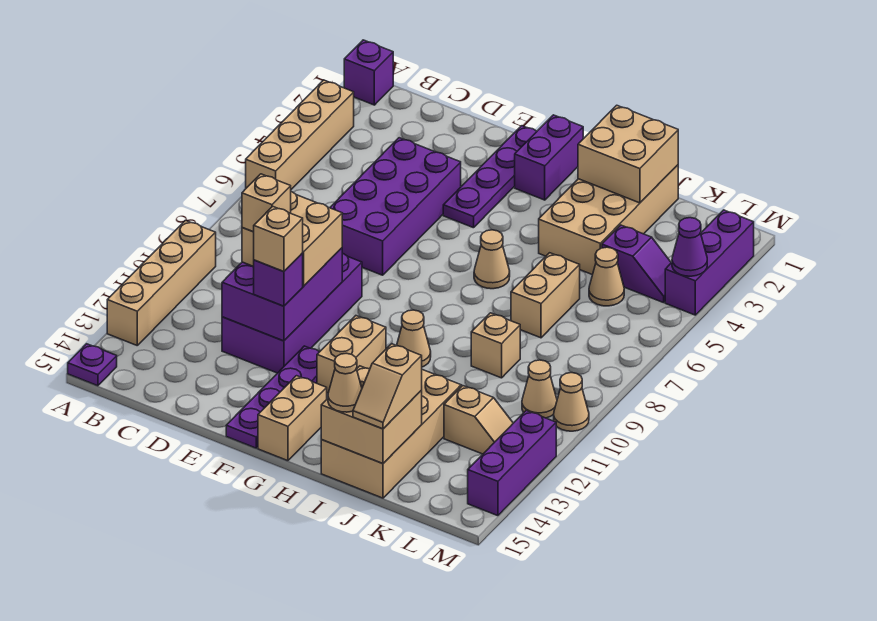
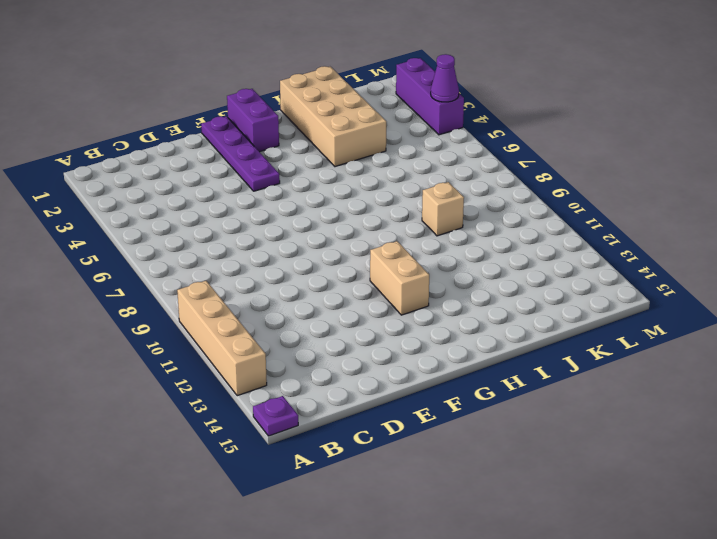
none -> purple 1x1 brick [344,40,393,105]
none -> tan 1x4 brick [246,80,354,189]
none -> purple 2x4 brick [330,138,461,275]
none -> purple 2x4 brick [222,253,362,373]

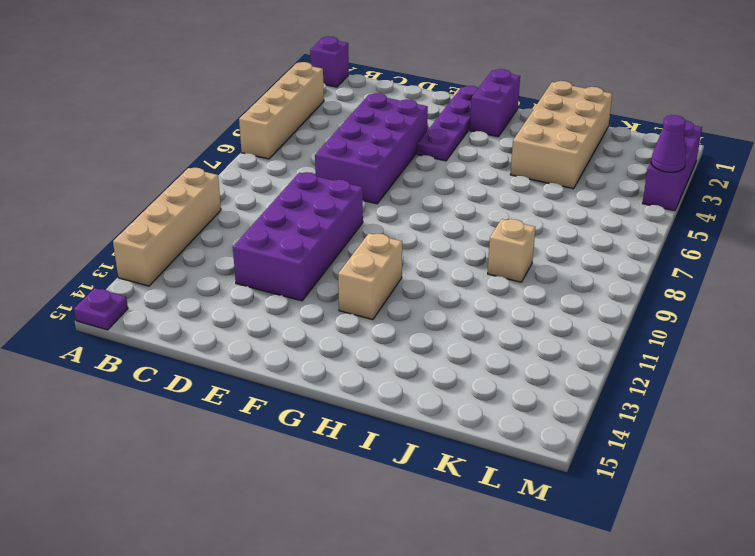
none -> purple 1x4 plate [226,346,319,448]
none -> tan 1x2 brick [258,376,327,461]
none -> tan 1x1 cone [474,230,510,289]
none -> tan 1x1 cone [397,310,431,367]

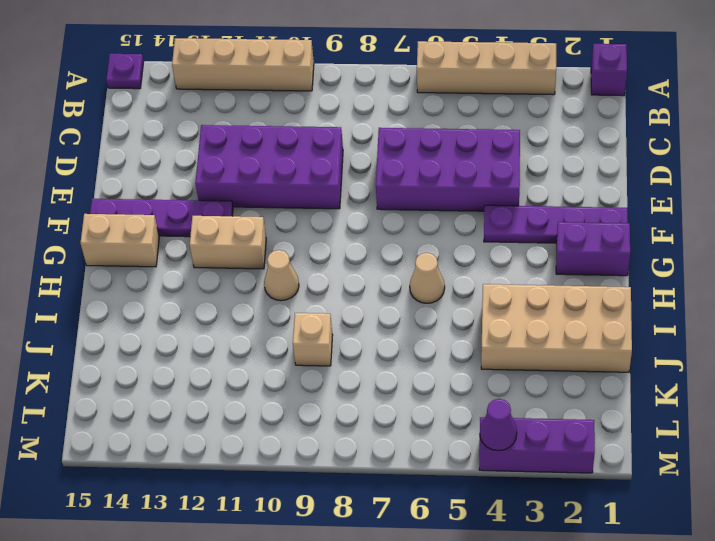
none -> tan 2x4 brick [321,370,461,498]
none -> tan 1x2 brick [511,253,580,338]
none -> purple 1x2 slope [602,225,671,303]
none -> tan 1x1 cone [589,247,624,306]

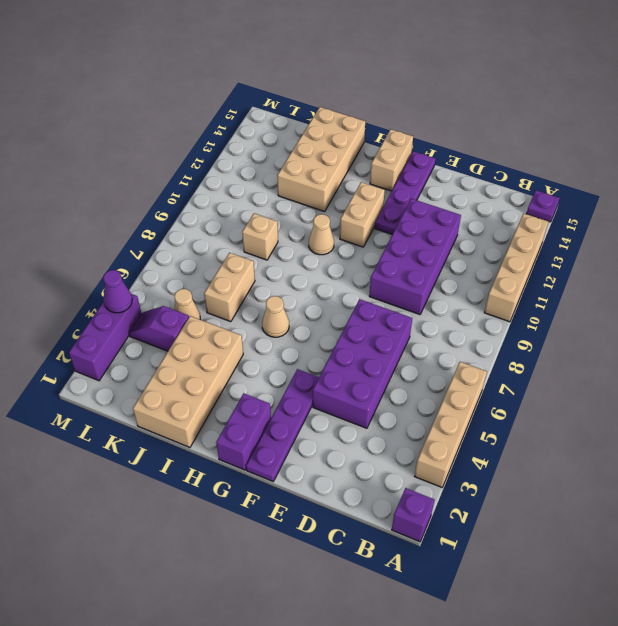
none -> tan 1x2 slope [444,386,513,454]
none -> tan 1x1 cone [522,360,557,418]
none -> tan 1x1 cone [554,373,589,431]
none -> purple 1x3 brick [468,411,556,516]

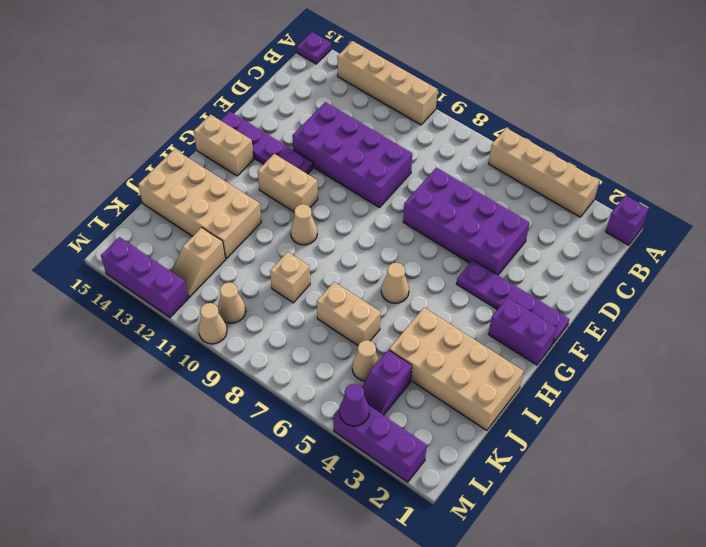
none -> purple 2x3 brick [222,248,342,341]
none -> tan 2x2 brick [578,105,678,203]
none -> tan 2x2 brick [321,366,422,464]
none -> tan 2x2 brick [242,192,342,286]

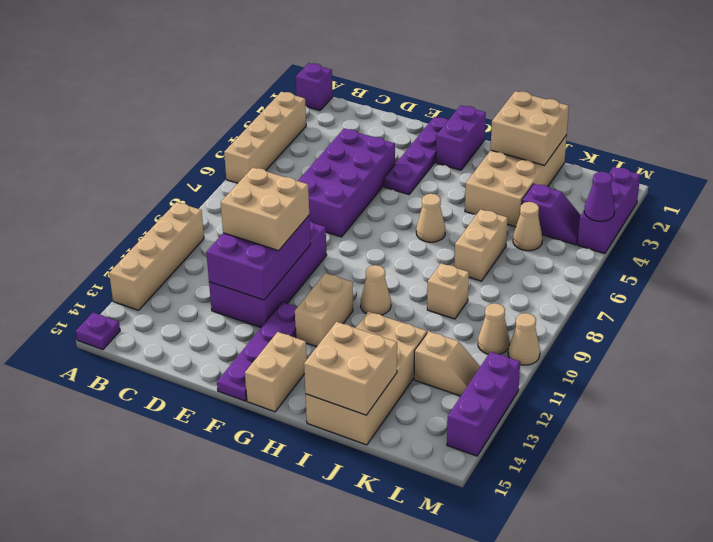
none -> purple 1x1 brick [254,253,303,306]
none -> tan 1x1 cone [328,353,362,412]
none -> tan 1x2 slope [353,344,422,429]
none -> tan 1x1 brick [242,174,291,232]

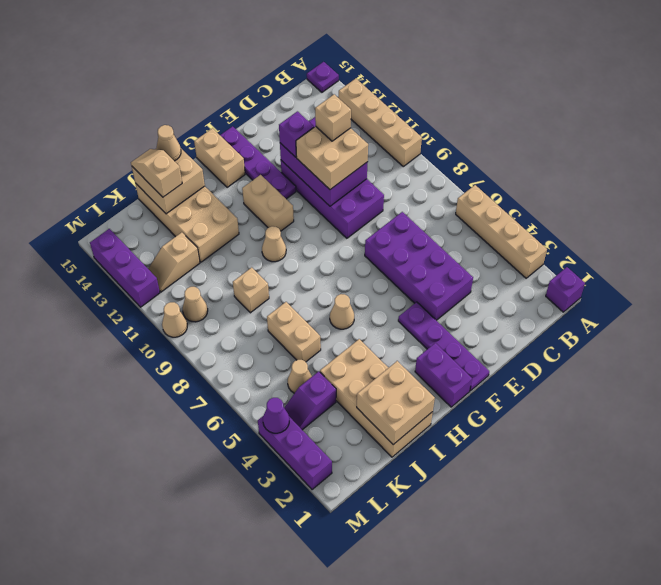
none -> tan 1x1 brick [254,206,303,272]

